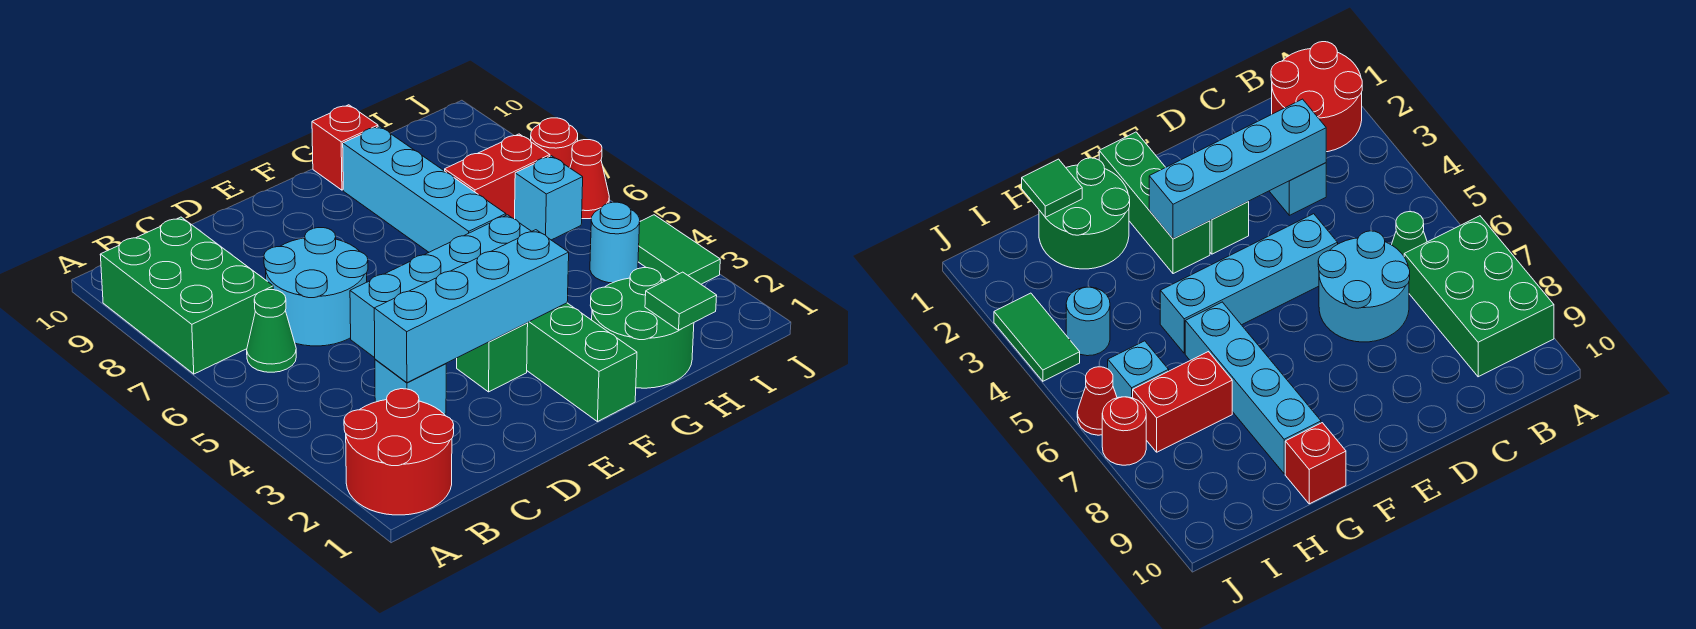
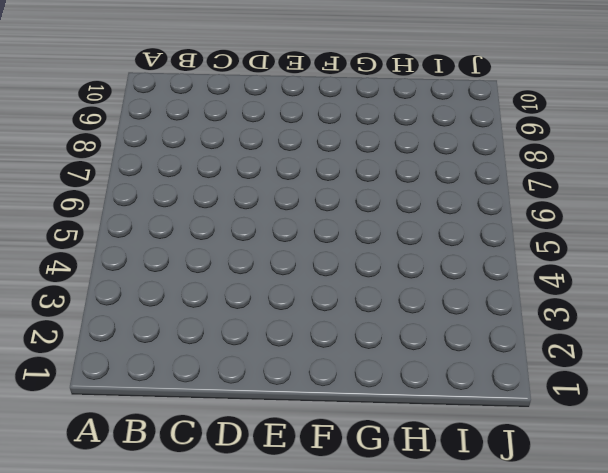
none -> red 2x2 round brick [344,389,454,515]
none -> green 2x3 brick [100,217,273,374]
none -> green 1x1 cone [247,290,296,372]

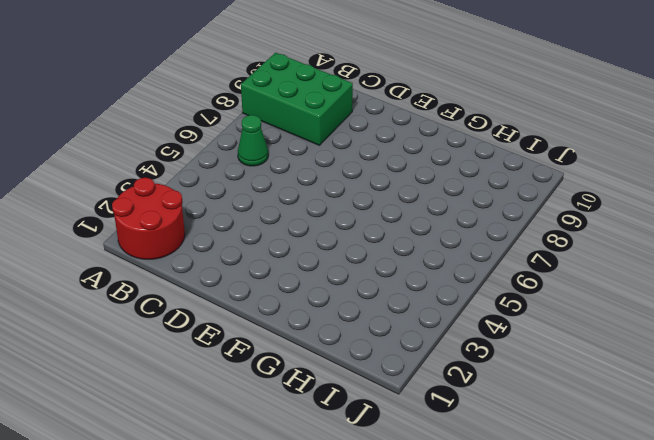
green 2x3 brick [241,53,353,145] -> green 2x3 brick turned to [100,217,273,374]
none -> cyan 1x1 brick [375,359,446,414]
none -> cyan 2x2 round brick [264,228,368,346]
none -> cyan 1x4 brick [350,215,532,358]

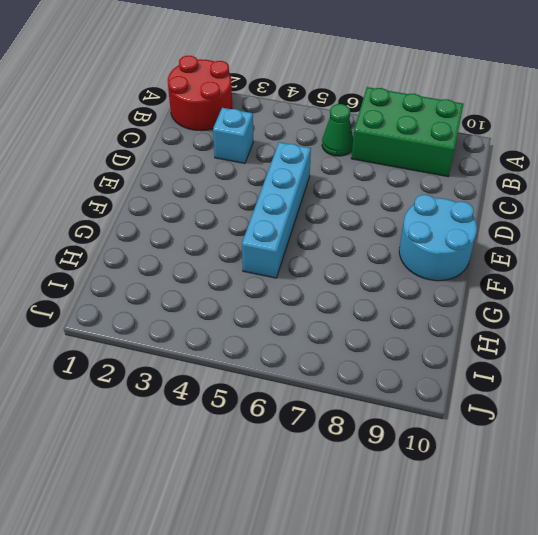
cyan 2x2 round brick [399,195,477,281] -> cyan 2x2 round brick moved to [264,228,368,346]
none -> green 1x1 brick [457,323,528,392]
none -> green 1x3 brick [527,303,637,422]
none -> green 2x2 round brick [590,268,694,388]

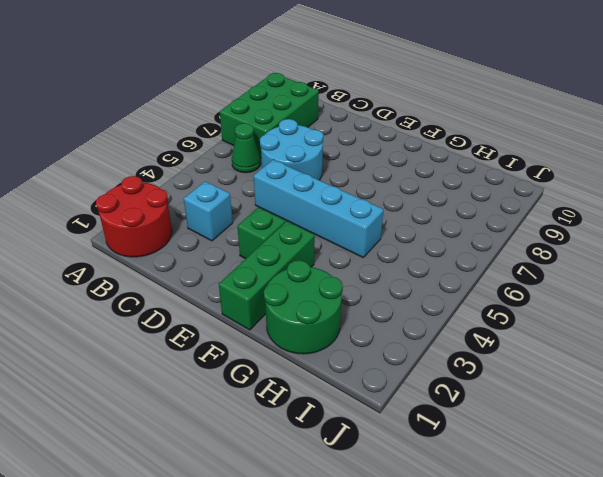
none -> cyan 1x4 brick [343,126,506,252]
none -> red 1x1 brick [312,105,378,190]
none -> red 1x2 brick [445,134,550,219]

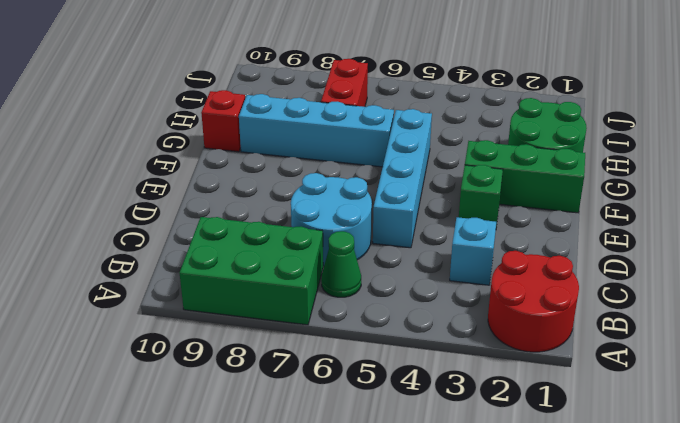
none -> cyan 1x1 round brick [590,202,640,283]
none -> cyan 1x1 brick [515,156,583,240]
none -> green 1x2 tile [638,215,720,284]

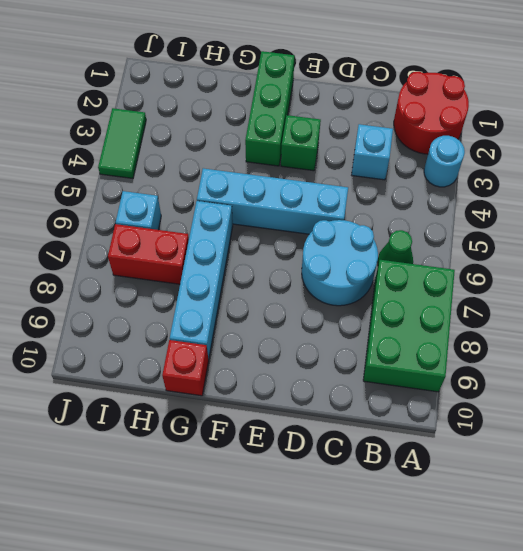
cyan 1x1 round brick [424,136,465,187] -> cyan 1x1 round brick moved to [590,202,640,283]
none -> green 2x2 round brick [590,268,694,388]
none -> red 1x1 cone [570,140,609,219]
none -> red 1x1 round brick [531,118,578,168]

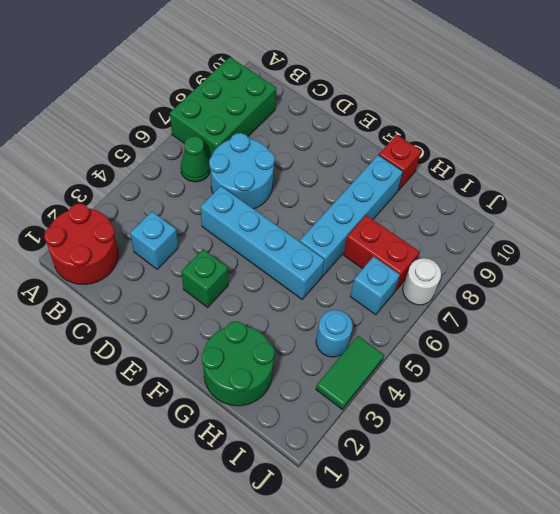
white 1x1 round brick [403,258,441,305] -> red 1x1 round brick [531,118,578,168]
none -> green 1x3 brick [527,303,637,422]
none -> red 1x1 cone [570,140,609,219]
none -> cyan 1x4 brick [374,230,569,383]

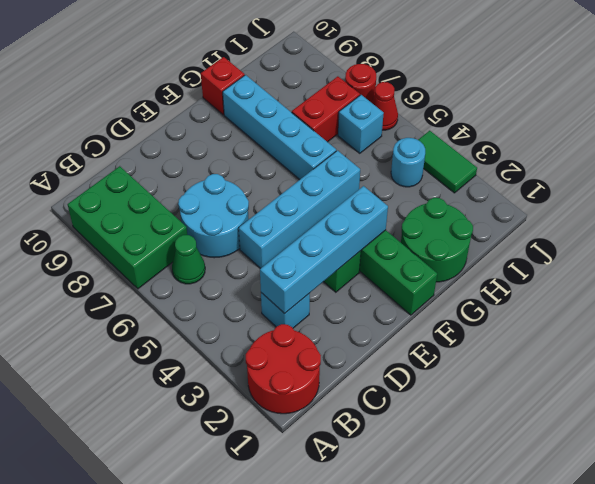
none -> green 1x1 tile [645,272,717,330]

